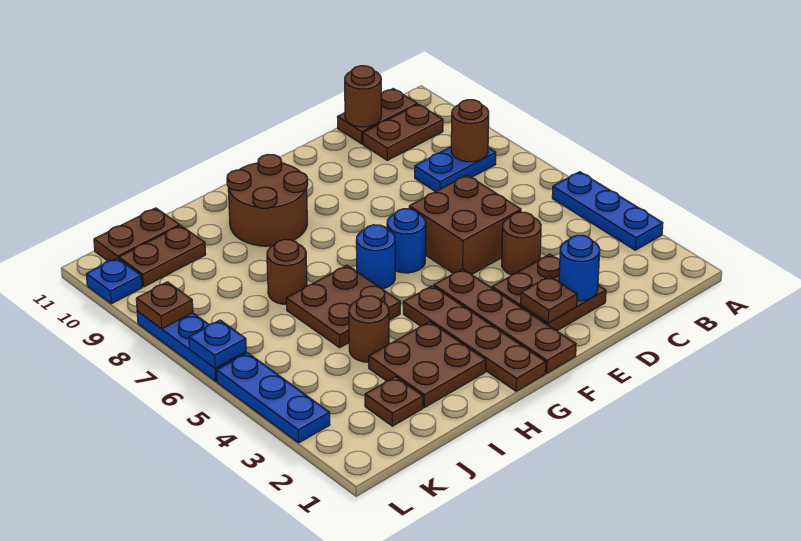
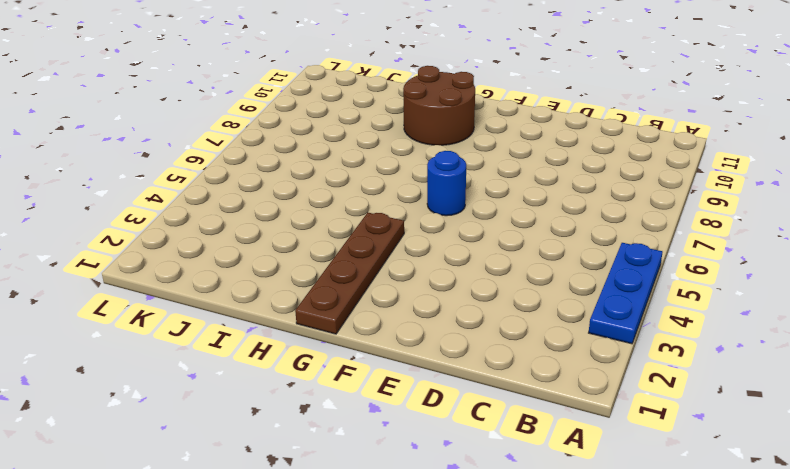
none -> blue 1x2 plate [415,147,496,192]
none -> brown 1x2 plate [363,104,443,160]
none -> brown 1x2 plate [338,89,417,144]

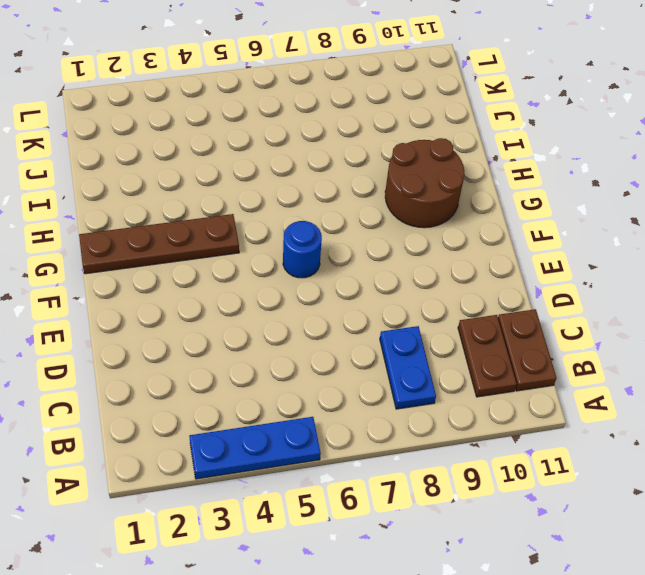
none -> brown 2x2 plate [492,254,606,331]
none -> brown 1x1 round brick [502,212,541,275]
none -> brown 2x2 brick [409,175,521,274]

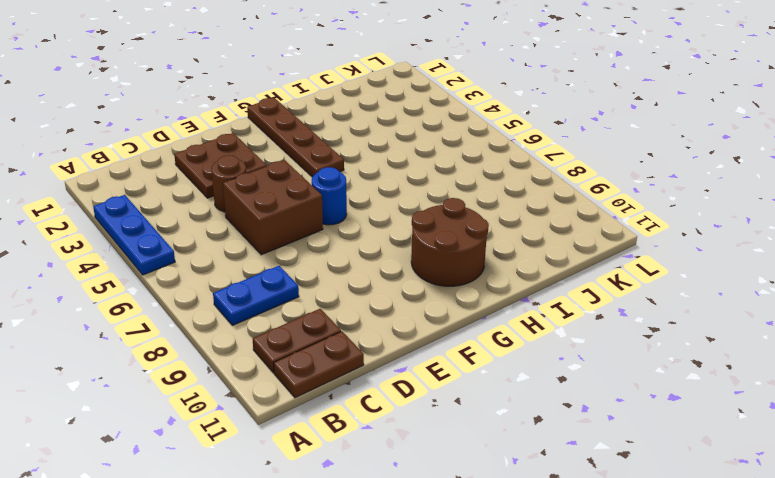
none -> brown 1x4 plate [434,269,576,373]
none -> blue 1x1 round brick [356,225,395,289]
none -> brown 2x2 plate [369,322,486,408]

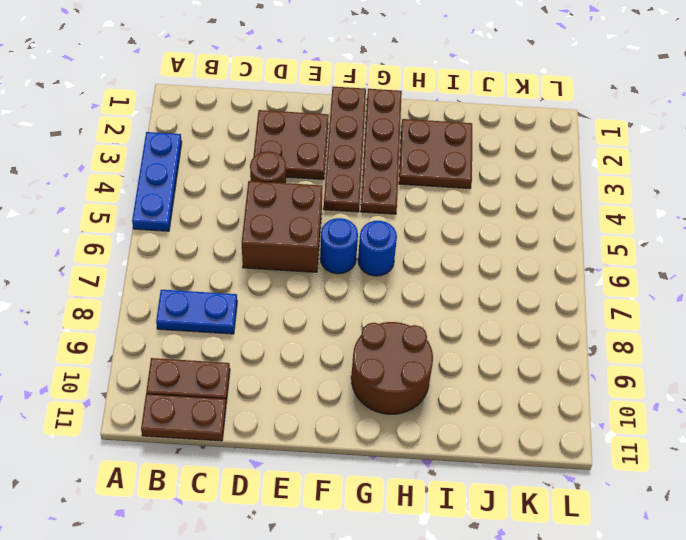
none -> brown 2x2 plate [286,265,400,348]
none -> brown 1x1 round brick [349,296,389,362]
none -> brown 1x1 round brick [267,239,307,304]

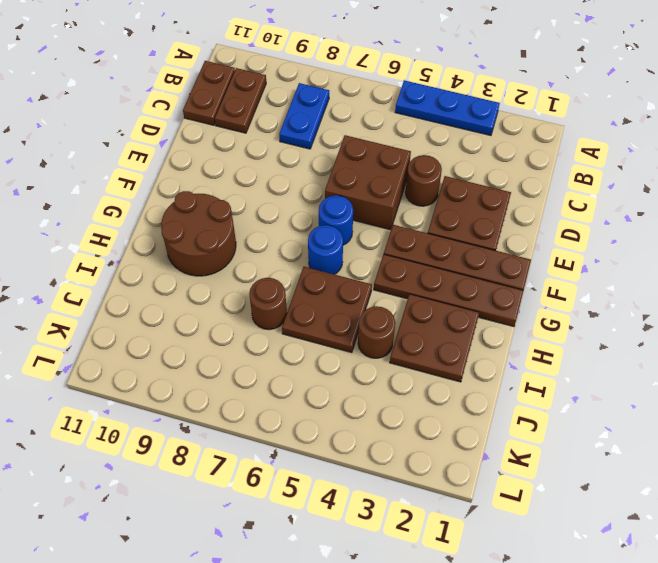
none -> brown 1x1 plate [365,377,423,426]
none -> brown 1x2 plate [119,226,206,287]
none -> brown 1x2 plate [94,208,180,261]

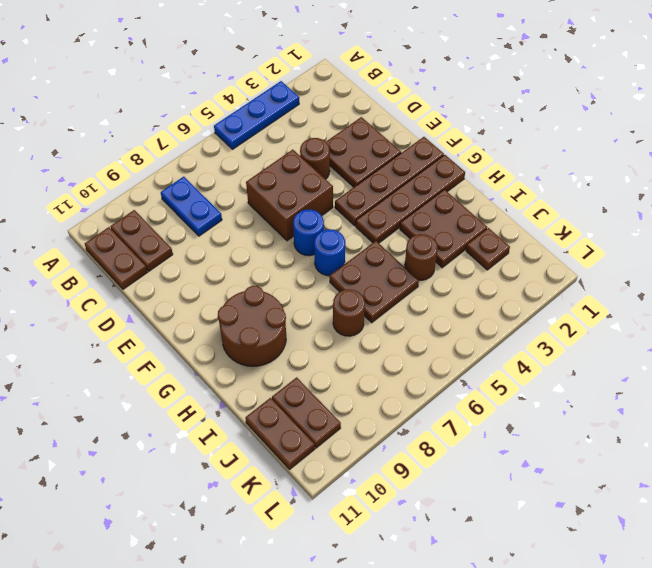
none -> blue 1x3 plate [216,353,330,443]
none -> blue 1x3 plate [137,311,246,381]
none -> blue 1x1 plate [86,258,142,304]

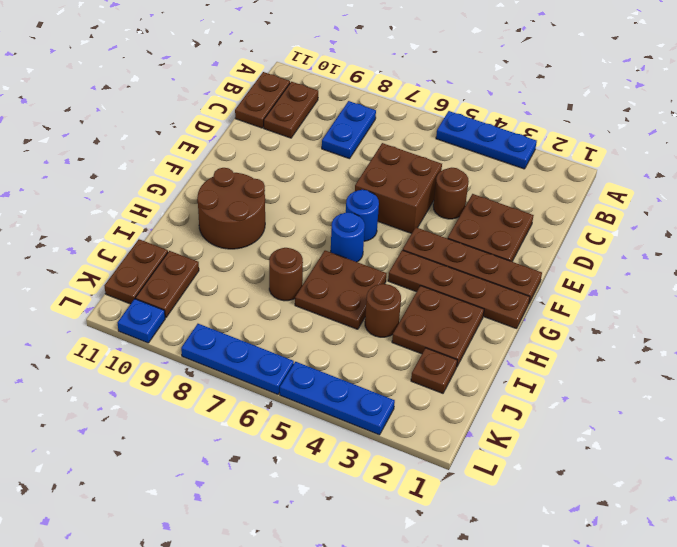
none -> brown 1x1 round brick [451,100,489,162]
none -> brown 1x1 round brick [345,66,381,127]
none -> blue 1x1 round brick [559,235,600,301]

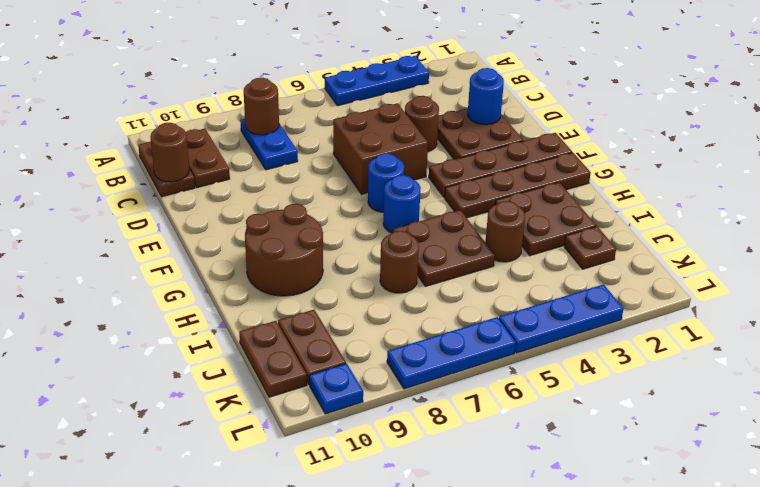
none -> brown 1x1 plate [521,276,577,323]
none -> blue 1x1 plate [189,320,246,368]
none -> brown 1x1 plate [136,282,193,329]

